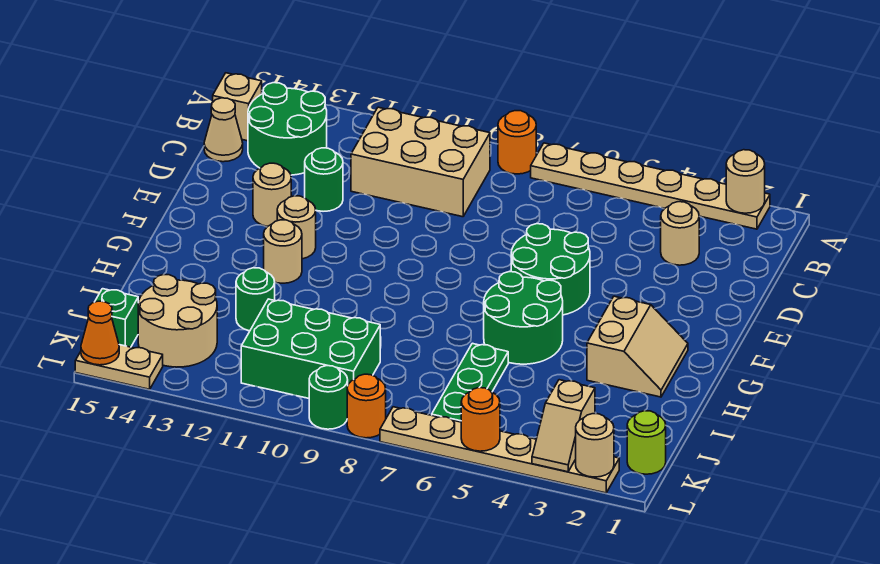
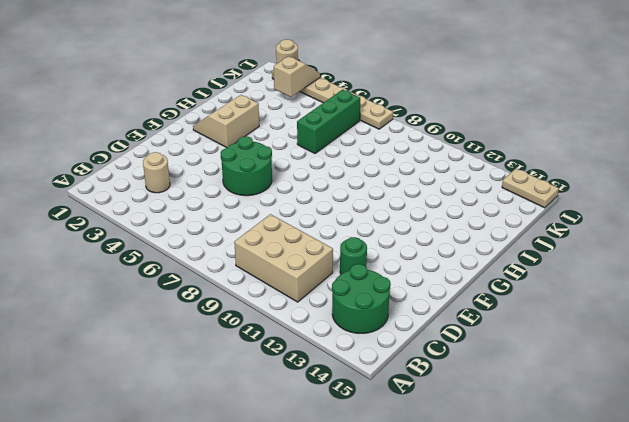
green 1x3 brick [297,90,360,153] -> green 1x3 plate [432,343,508,422]
none -> tan 1x6 plate [531,143,770,229]
none -> orange 1x1 round brick [498,111,536,174]
none -> tan 1x1 brick [213,73,262,141]

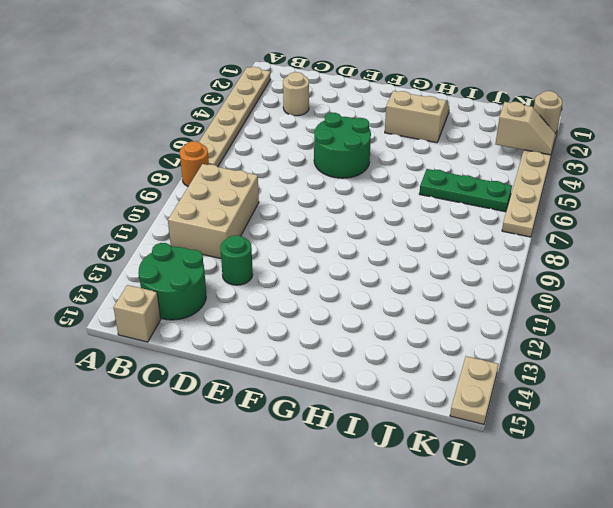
none -> tan 1x1 cone [204,98,243,162]
none -> tan 1x1 round brick [253,163,291,226]
none -> tan 1x1 round brick [277,196,316,259]

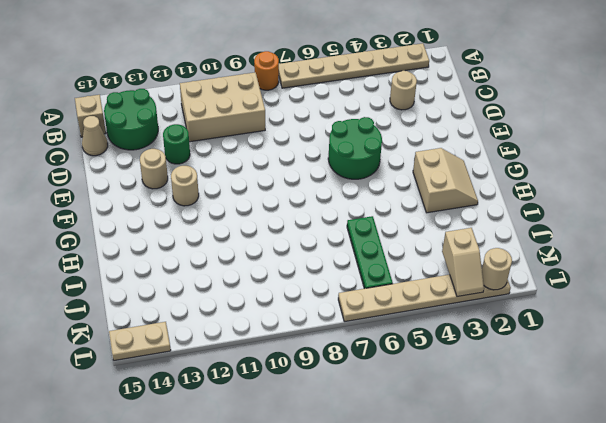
none -> green 2x2 round brick [484,272,563,364]
none -> tan 1x1 round brick [264,220,302,283]
none -> green 1x1 round brick [236,268,275,331]

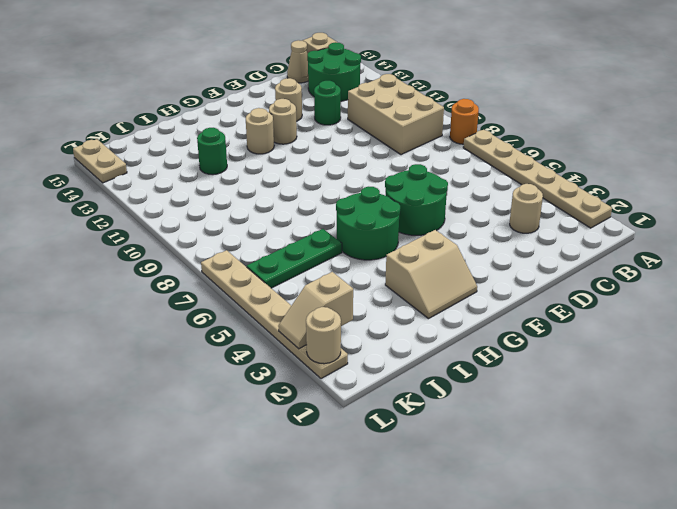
none -> green 2x3 brick [241,299,380,398]
none -> tan 2x2 round brick [138,275,217,367]
none -> lime 1x1 round brick [627,411,666,474]

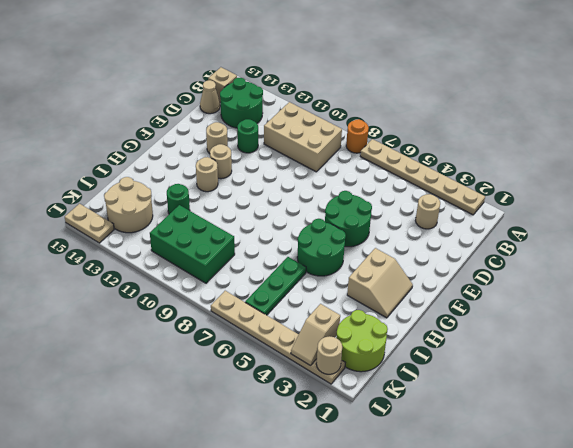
lime 2x2 round brick [336,310,388,372] -> lime 1x1 round brick [627,411,666,474]
none -> green 1x1 brick [95,289,138,347]
none -> orange 1x1 round brick [347,374,386,438]
none -> green 1x1 round brick [309,366,348,429]

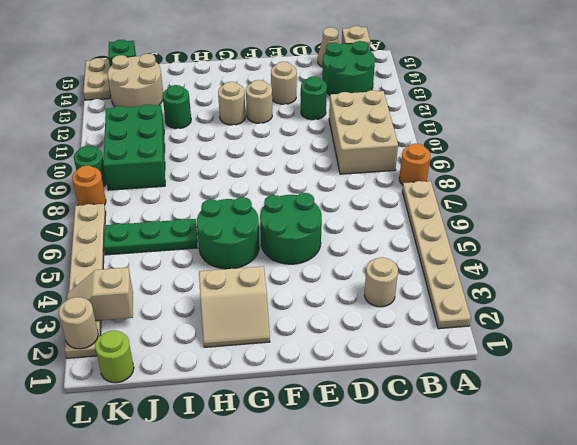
none -> tan 1x1 round brick [726,150,765,213]
none -> orange 1x1 round brick [461,388,500,451]
none -> orange 1x1 cone [81,301,119,365]

